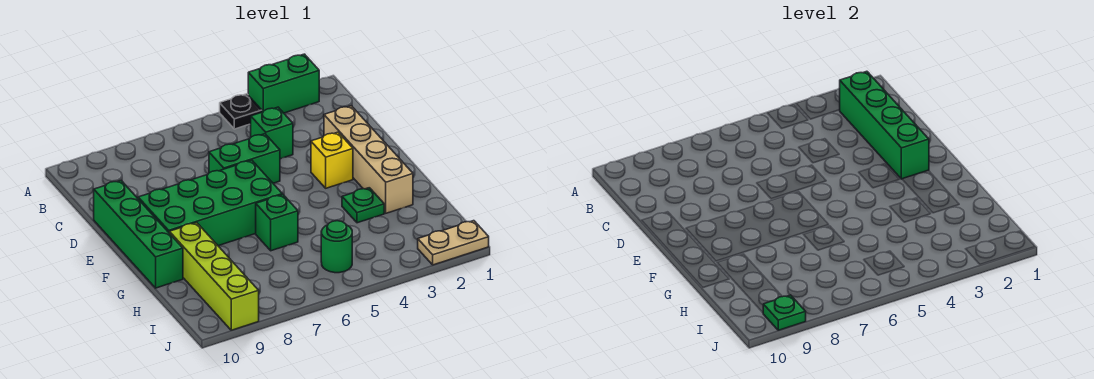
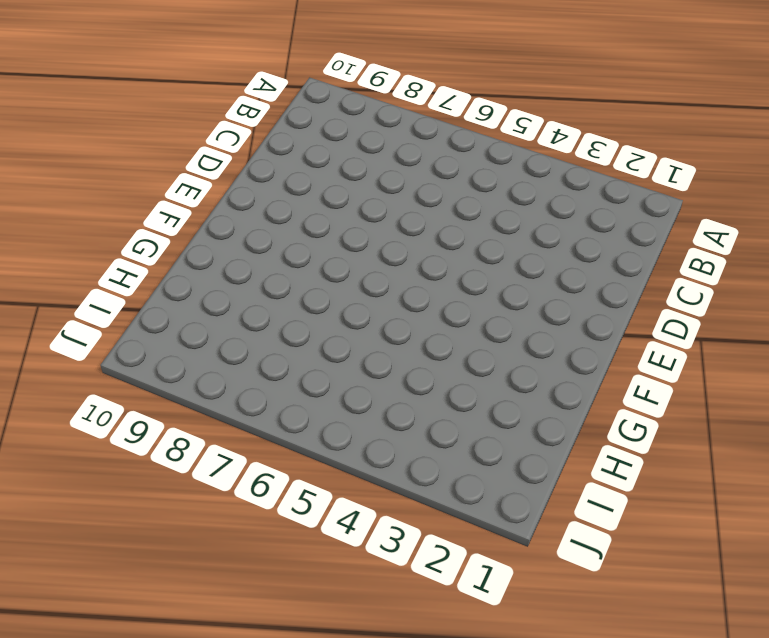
none -> green 1x2 brick [248,54,319,113]
none -> black 1x1 plate [220,94,262,129]
none -> green 1x1 brick [251,107,293,159]

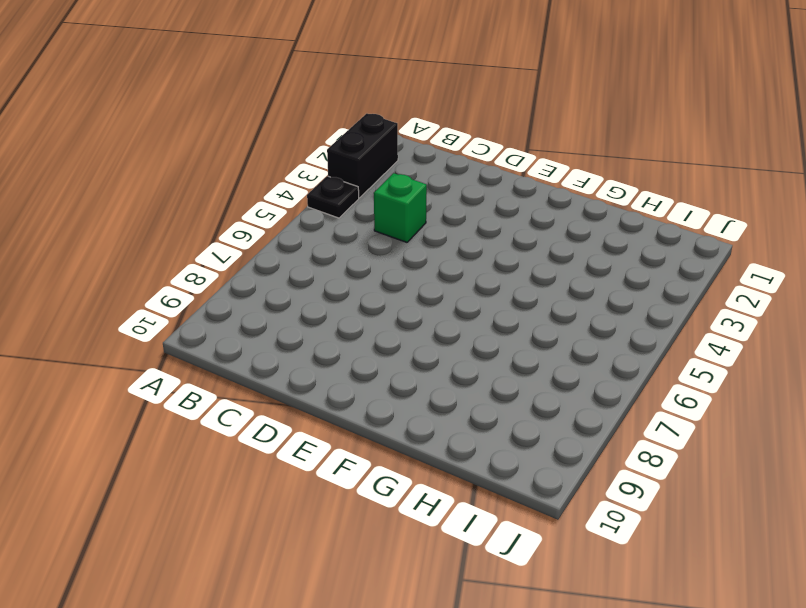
black 1x2 brick [327,114,398,198] -> green 1x2 brick [248,54,319,113]
none -> tan 1x4 brick [324,106,413,213]
none -> green 1x2 brick [209,134,280,183]
none -> green 1x4 brick [94,180,183,288]

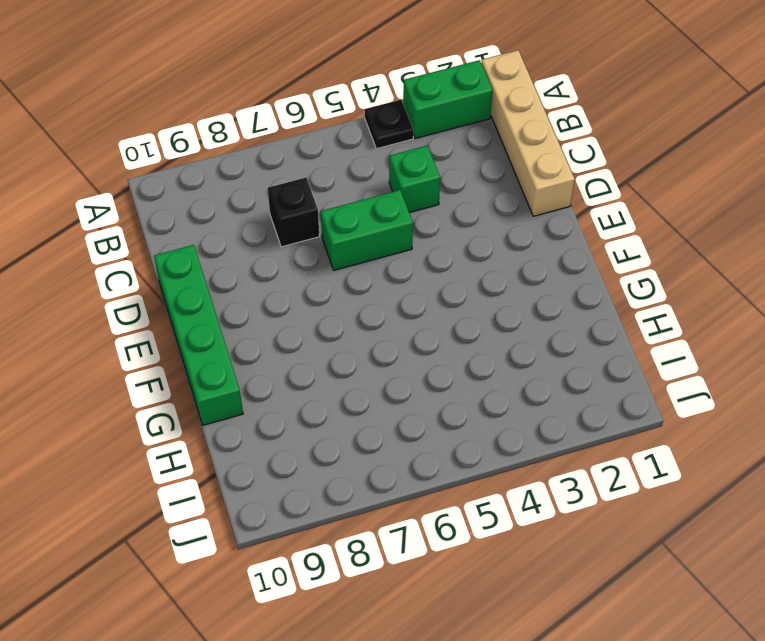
tan 1x4 brick [481,50,575,216] -> tan 1x4 brick moved to [324,106,413,213]
black 1x1 brick [268,178,319,247] -> none
none -> yellow 1x1 brick [311,132,353,188]
none -> green 2x4 brick [138,160,282,246]
none -> green 1x1 plate [342,188,384,223]

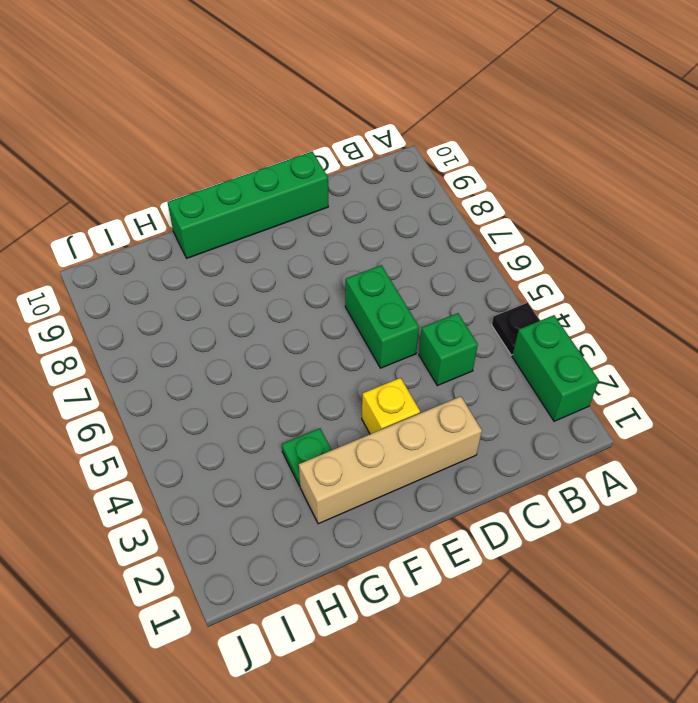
none -> green 2x4 brick [138,160,282,246]
none -> green 1x1 brick [256,195,298,251]
none -> lime 1x4 brick [169,223,259,330]

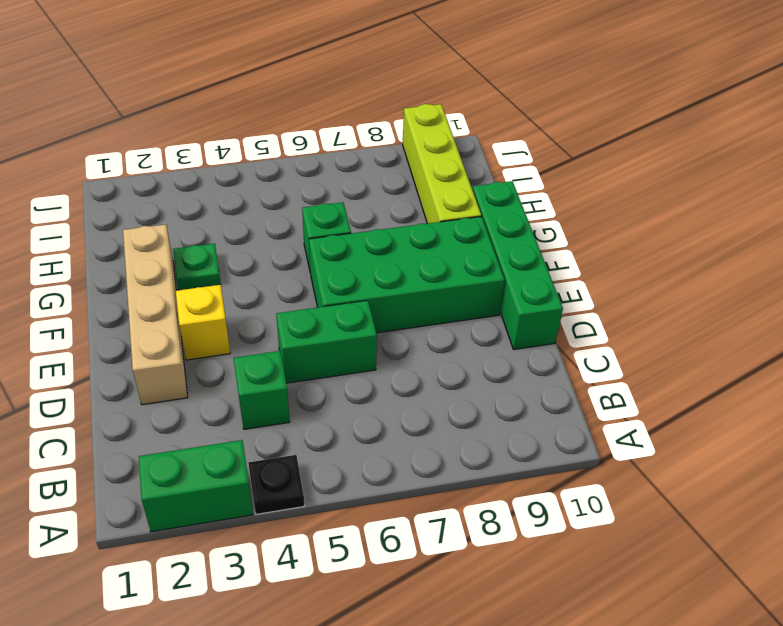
none -> green 1x1 round brick [321,221,352,273]
none -> tan 1x2 plate [418,221,489,265]
none -> green 1x4 brick [840,71,929,179]

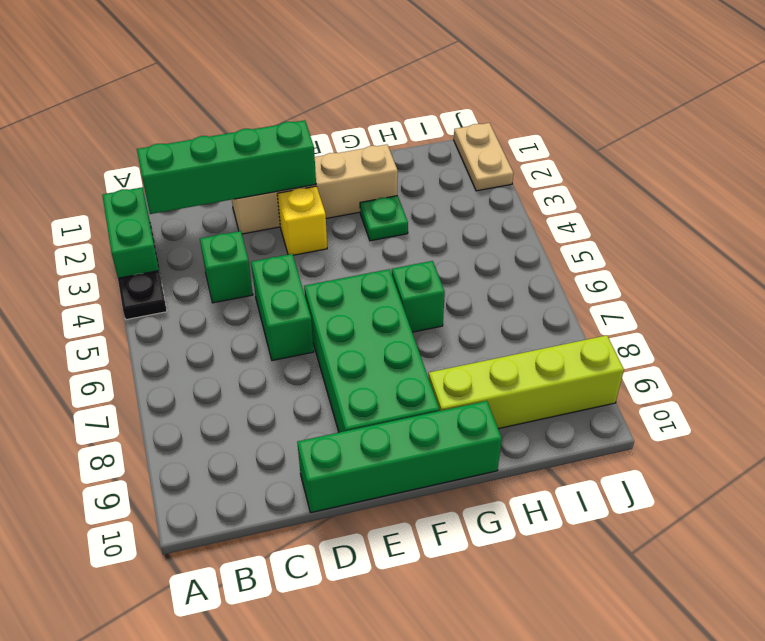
none -> green 1x1 round brick [321,221,352,273]
none -> green 1x1 plate [763,295,806,330]

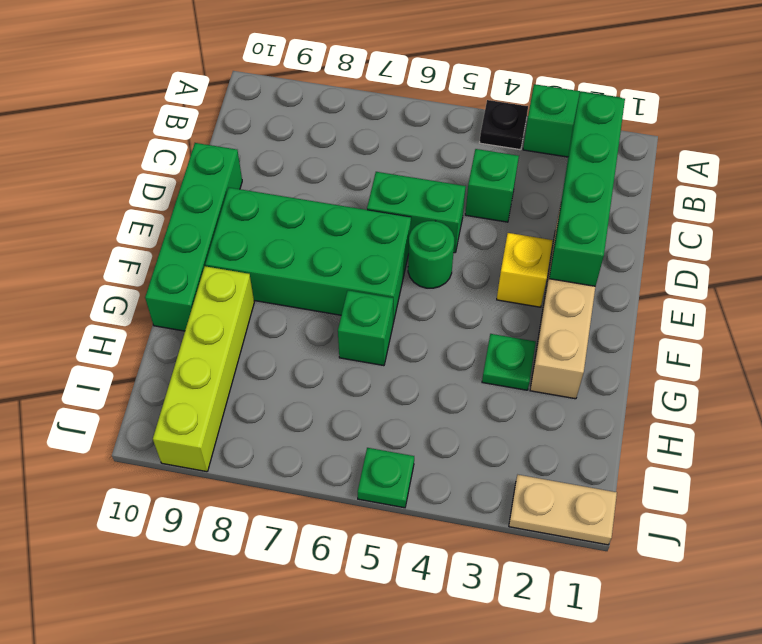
green 1x1 round brick [408,221,454,288] -> green 1x1 round brick moved to [321,221,352,273]
green 1x1 plate [358,448,414,508] -> green 1x1 plate moved to [763,295,806,330]

